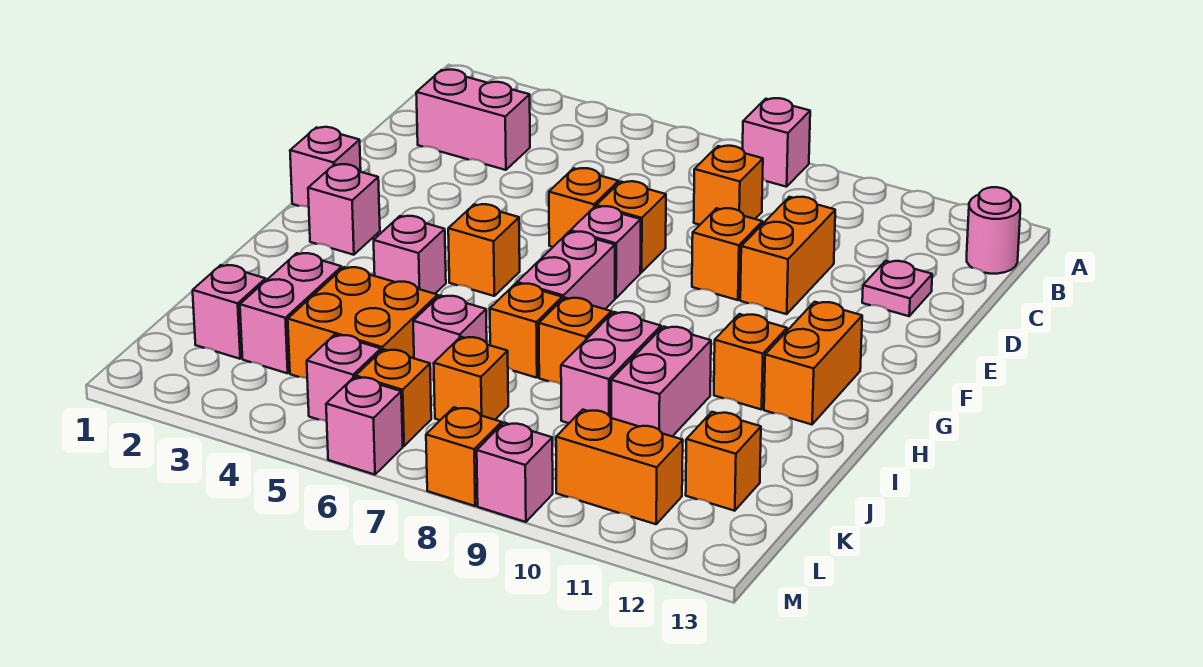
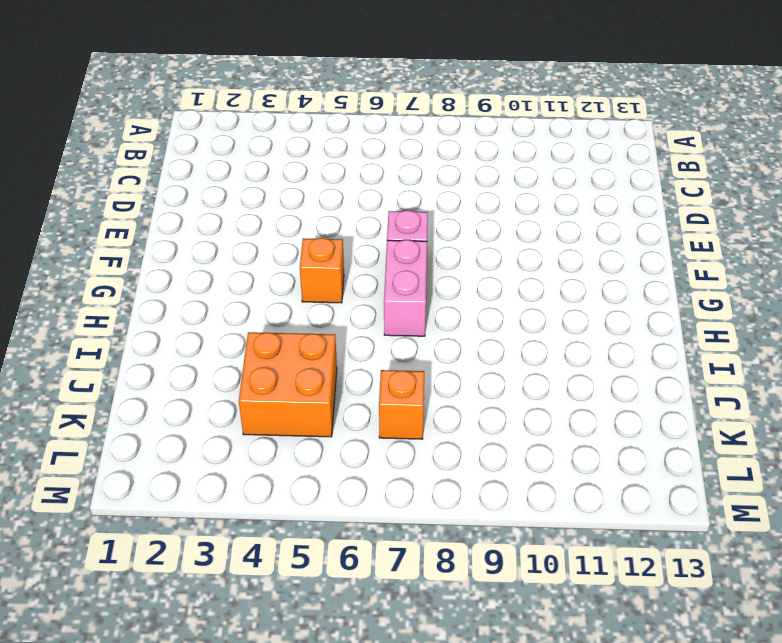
none -> pink 1x1 brick [743,98,810,187]
none -> pink 1x1 round brick [967,187,1020,274]
none -> pink 1x2 brick [416,70,530,170]
none -> orange 1x1 brick [694,146,763,225]

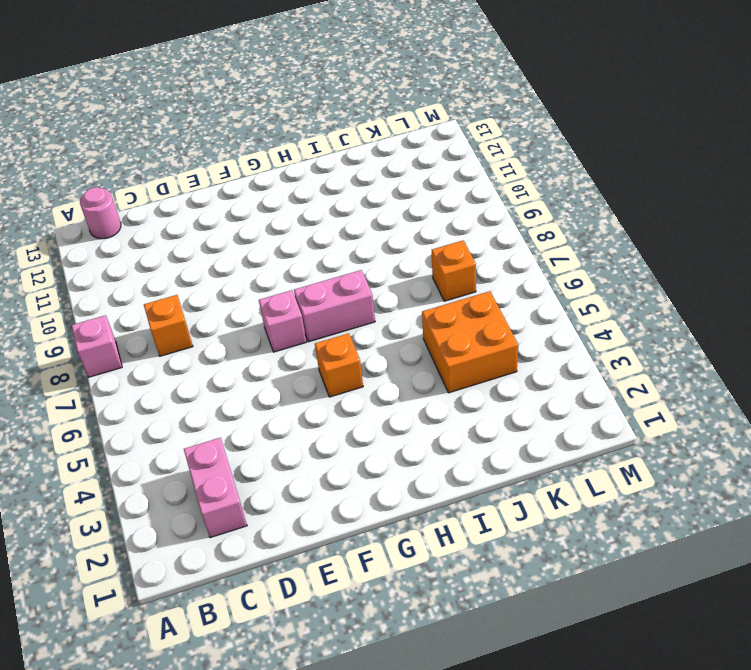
none -> orange 1x2 brick [740,197,835,314]
none -> pink 1x1 plate [862,261,932,316]
none -> orange 1x1 brick [549,168,618,247]
none -> orange 1x1 brick [596,181,666,272]

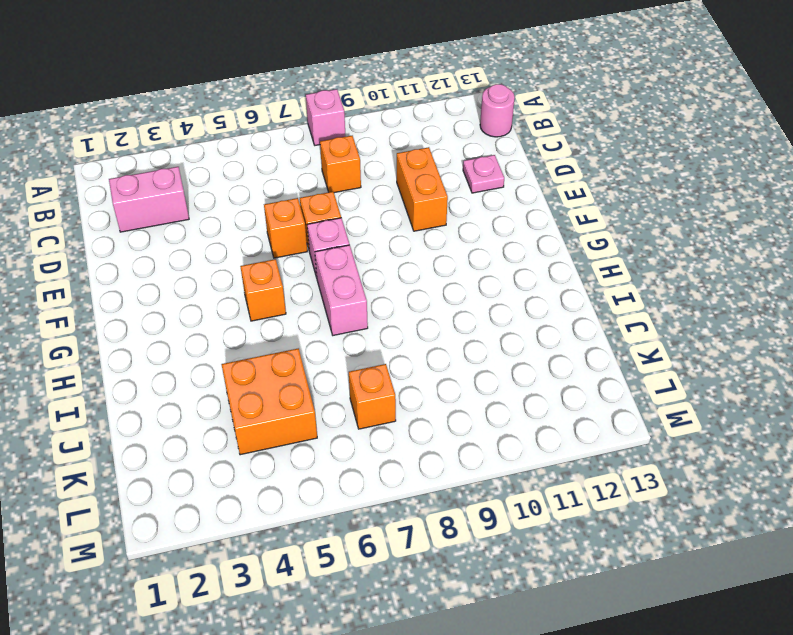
none -> orange 1x1 brick [692,208,762,300]
none -> pink 1x1 brick [290,127,361,207]
none -> pink 1x1 brick [308,164,380,255]
none -> orange 1x2 brick [764,302,862,425]

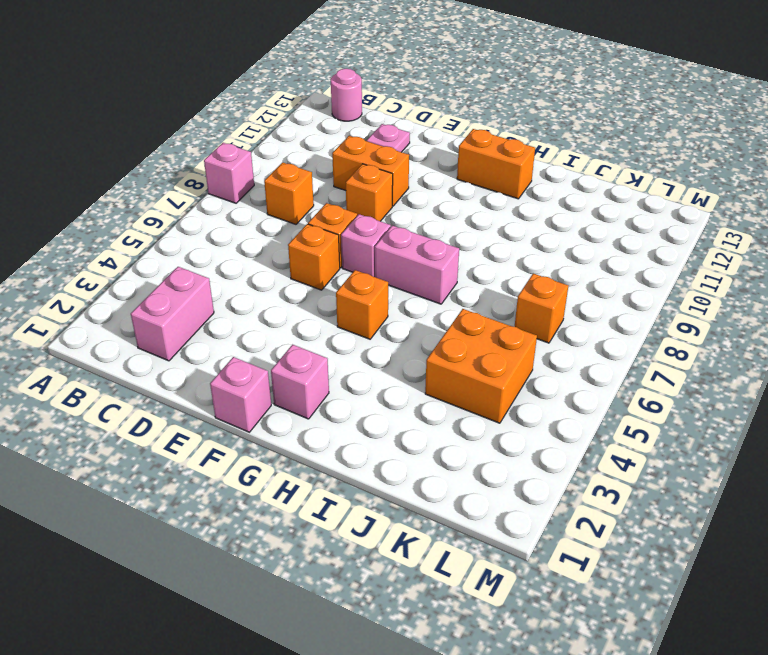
none -> pink 1x1 brick [374,216,446,294]
none -> orange 1x1 brick [714,314,787,410]
none -> orange 1x1 brick [490,283,562,378]
none -> orange 1x1 brick [539,298,611,384]

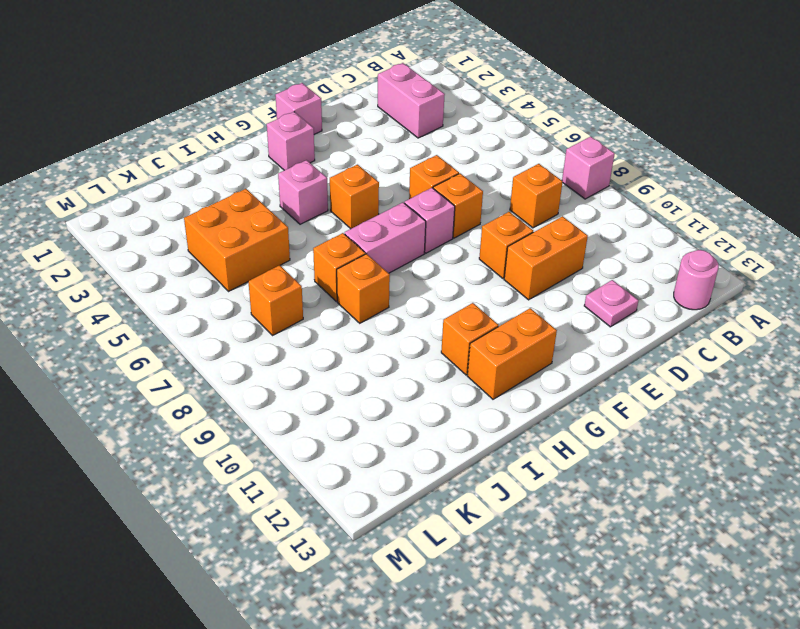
none -> pink 1x2 brick [561,312,661,423]
none -> pink 1x2 brick [611,326,711,436]
none -> pink 1x2 brick [240,253,342,373]
none -> pink 1x1 brick [413,296,487,381]

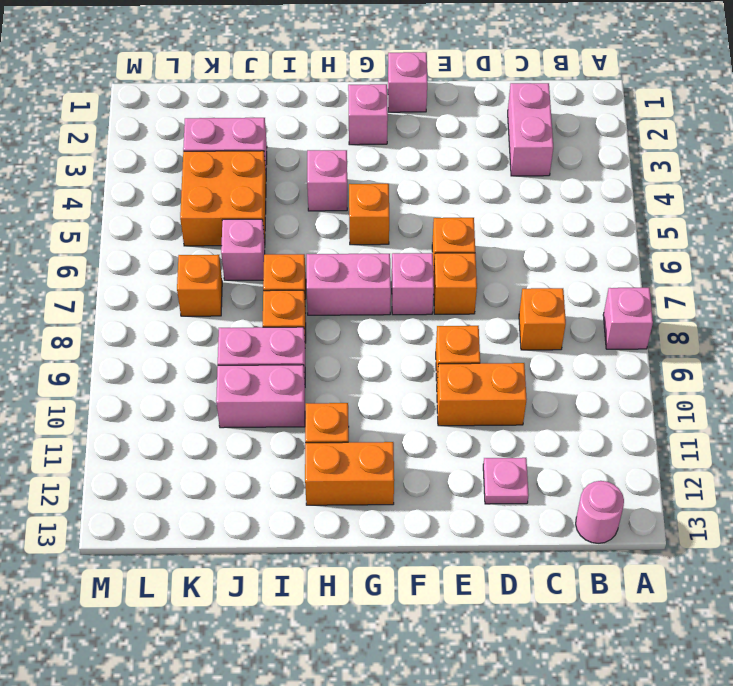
none -> pink 1x1 brick [193,265,266,359]
none -> orange 1x1 brick [686,412,761,511]
none -> pink 1x1 brick [307,335,381,421]
none -> orange 1x1 brick [356,349,431,446]

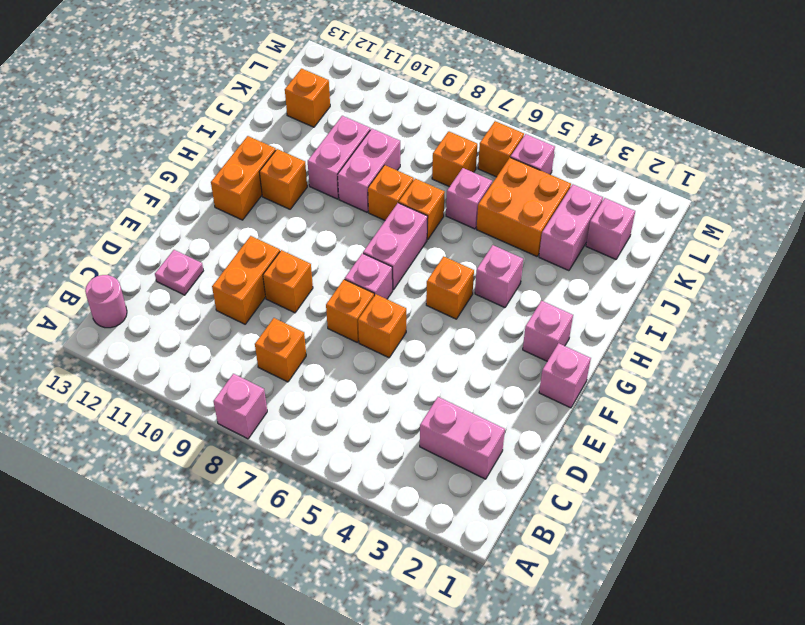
none -> orange 1x2 brick [556,410,683,524]
none -> pink 1x1 brick [326,377,403,475]
none -> orange 1x1 brick [426,407,502,506]
none -> pink 1x1 brick [477,423,553,522]

